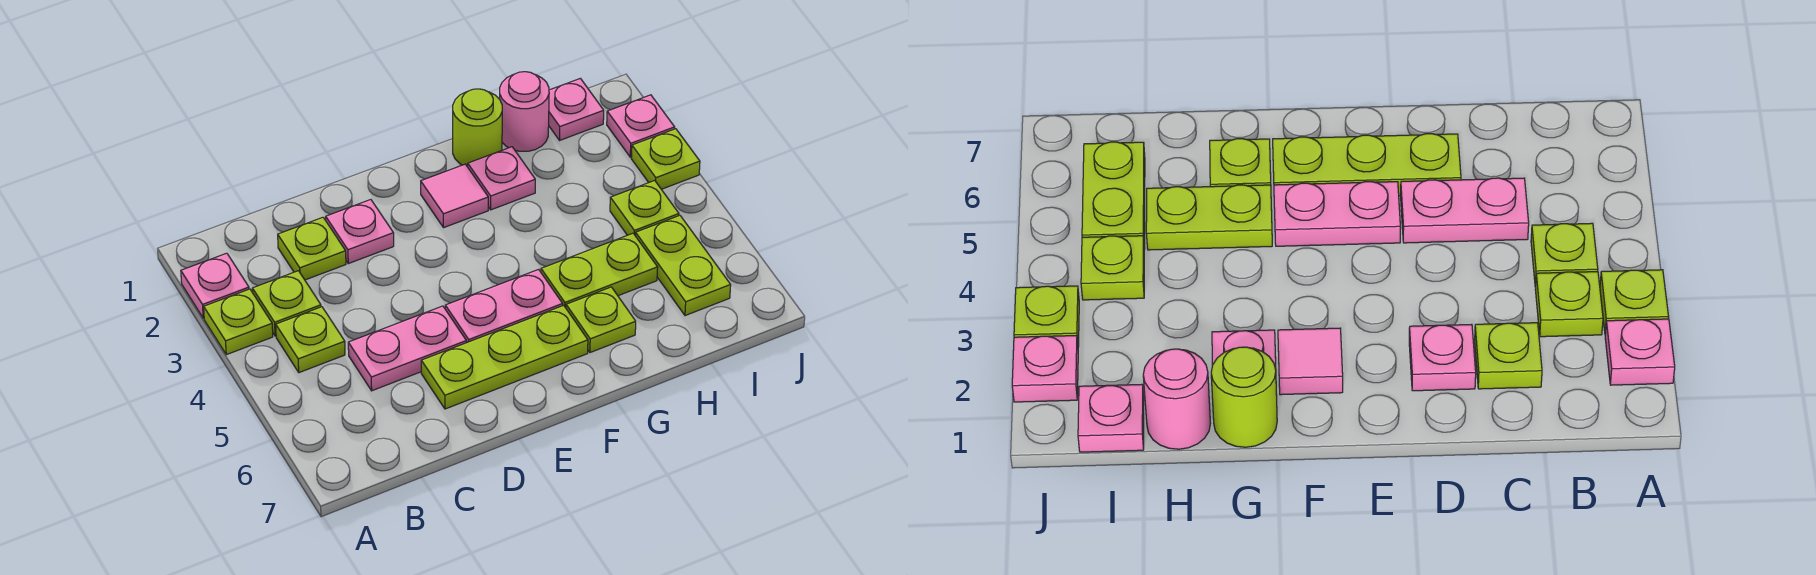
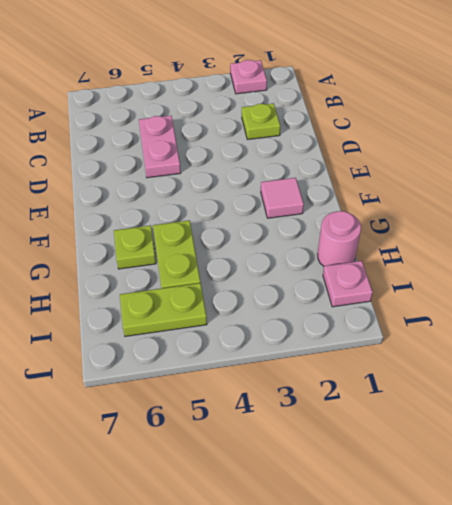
none -> lime 1x1 plate [204,289,273,355]
none -> lime 1x1 plate [252,271,321,336]
none -> lime 1x1 plate [276,307,345,373]

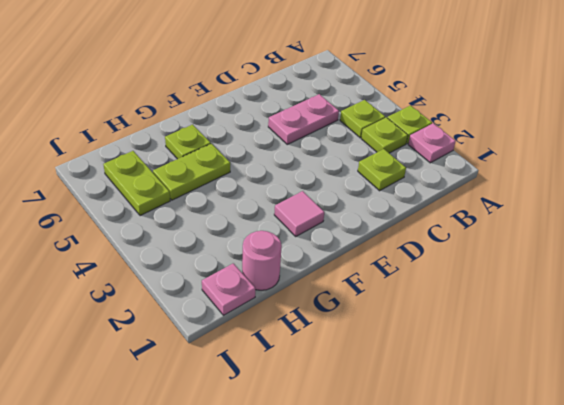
none -> pink 1x1 plate [326,200,394,264]
none -> lime 1x3 plate [421,305,588,409]
none -> pink 1x2 plate [445,269,563,343]

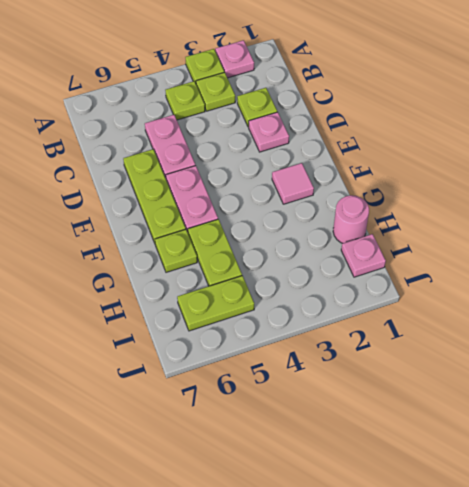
none -> lime 1x1 round brick [453,89,502,167]
none -> pink 1x1 plate [468,147,535,210]
none -> lime 1x1 plate [610,180,679,235]

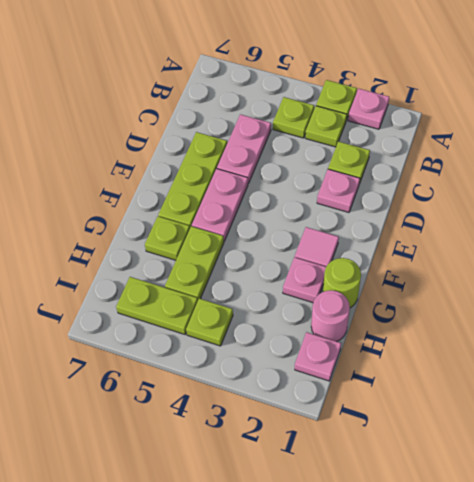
none -> pink 1x1 plate [607,95,675,157]
none -> lime 1x1 plate [631,129,700,189]

